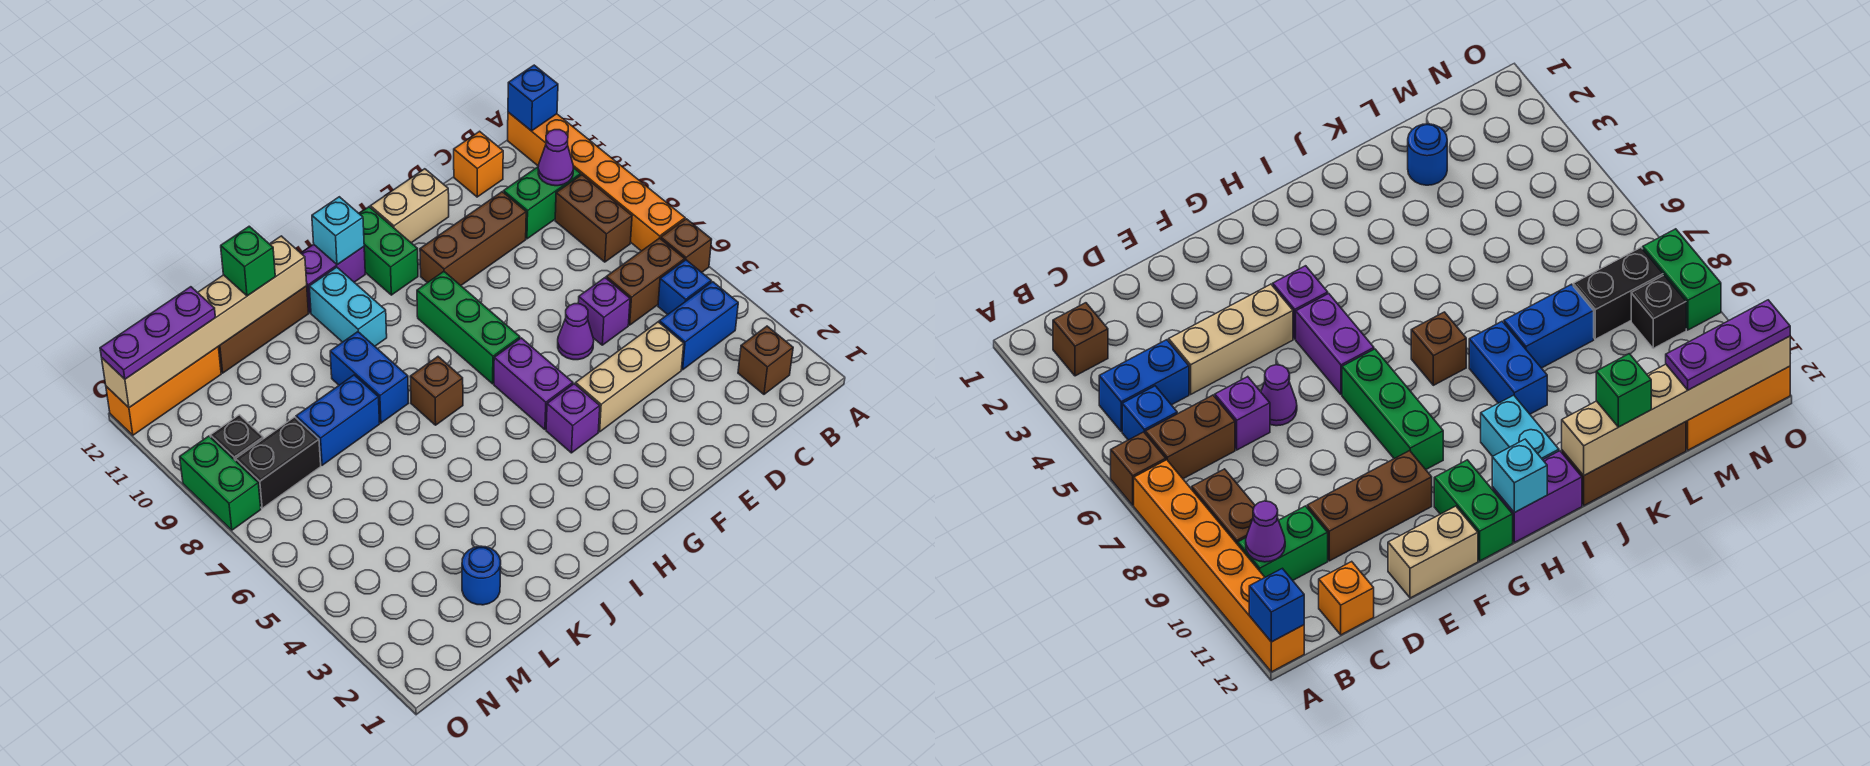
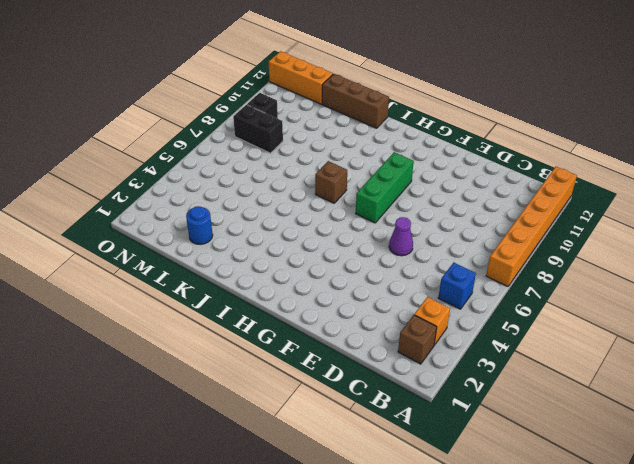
orange 1x1 brick [414,297,450,345] -> orange 1x1 brick moved to [454,131,503,197]
none -> brown 1x1 brick [661,219,712,272]
none -> blue 1x2 brick [659,282,738,370]
none -> brown 1x2 brick [606,238,685,325]
none -> brown 1x2 brick [555,175,632,262]

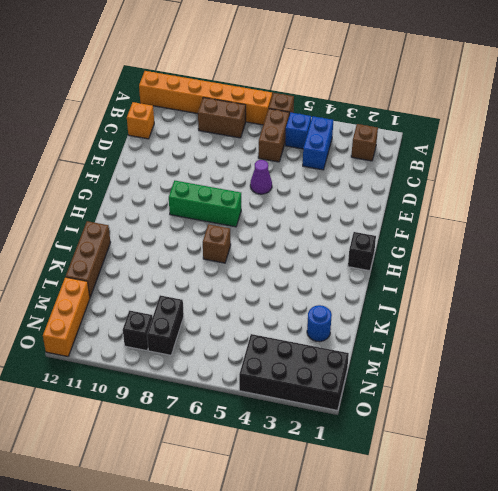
black 1x1 brick [348,232,376,271] -> none
black 2x4 brick [239,334,349,410] -> none
none -> green 1x2 brick [504,167,581,239]
none -> tan 1x3 brick [576,322,684,432]
none -> purple 1x1 brick [578,278,630,345]
none -> brown 1x3 brick [420,192,526,285]

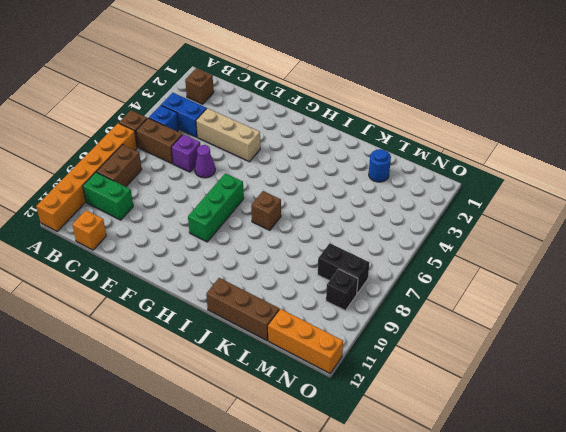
none -> brown 1x3 brick [420,192,526,285]
none -> tan 1x2 brick [370,169,449,243]
none -> purple 1x1 brick [546,384,600,453]
none -> purple 1x2 brick [494,338,573,429]

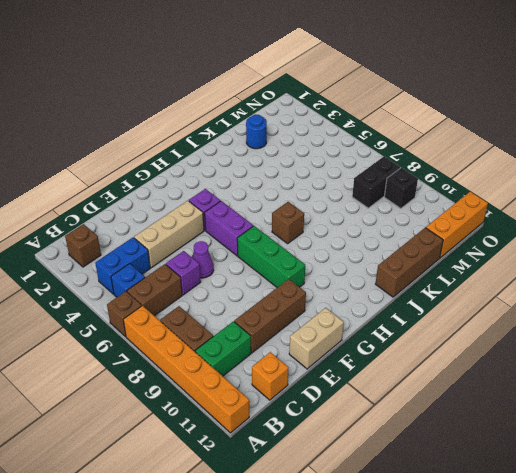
none -> green 1x2 brick [359,207,418,295]
none -> purple 1x2 brick [301,245,365,313]
none -> cyan 1x2 brick [309,267,387,346]
none -> blue 1x2 brick [330,332,408,423]

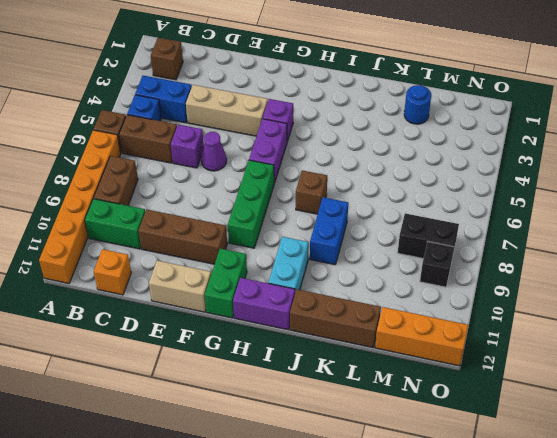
none -> blue 1x2 brick [296,375,380,465]
none -> green 1x2 brick [180,436,261,530]
none -> blue 1x1 brick [508,65,558,131]
none -> purple 1x1 cone [538,130,573,186]

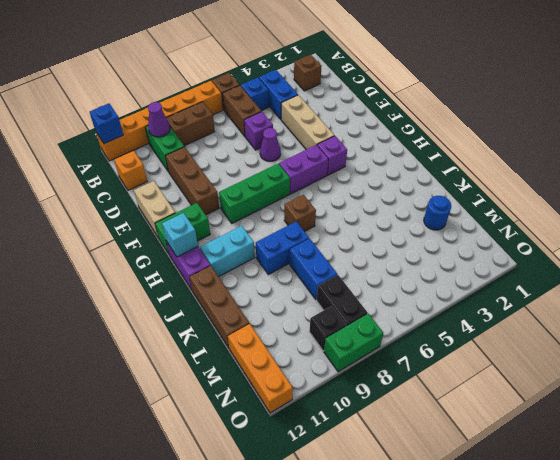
none -> tan 1x6 brick [102,236,307,408]
none -> green 1x1 brick [221,226,275,296]
none -> purple 1x3 plate [100,287,215,379]

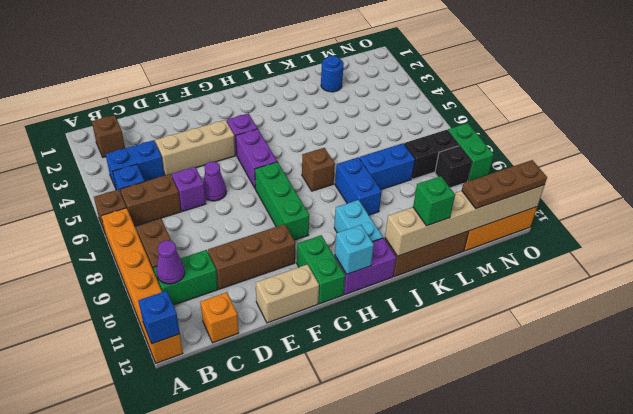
brown 1x3 plate [462,160,547,209] -> purple 1x3 plate [100,287,215,379]

